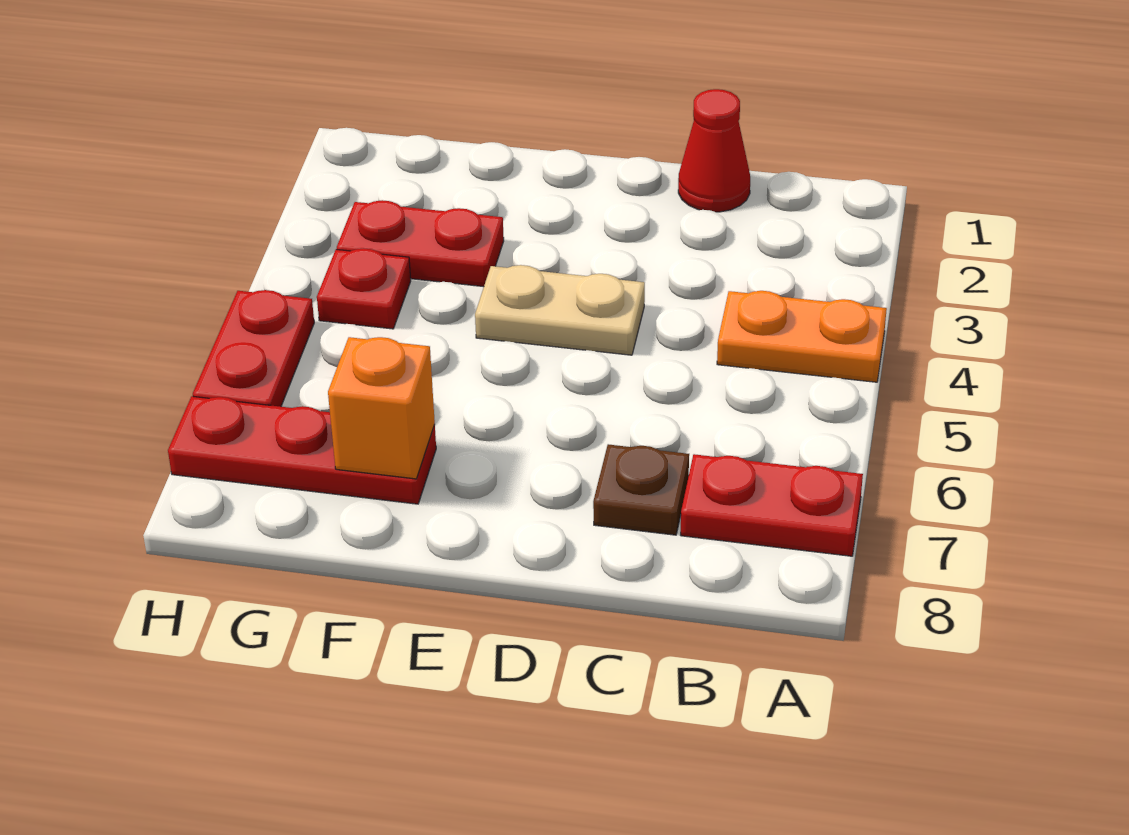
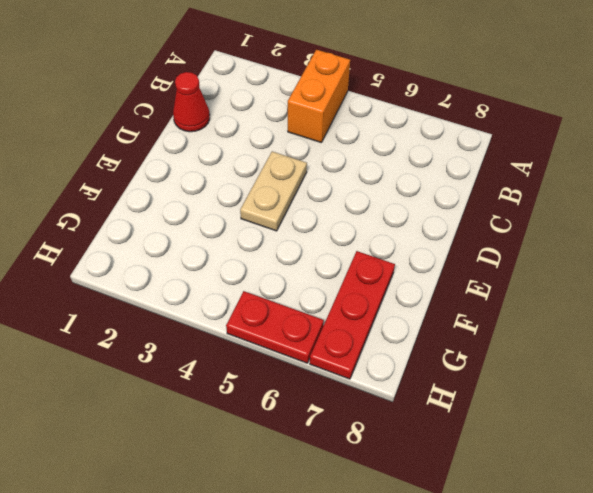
orange 1x2 brick [287,50,350,143] -> orange 1x2 plate [717,291,887,382]
none -> red 1x2 plate [681,454,863,556]
none -> brown 1x1 plate [593,444,689,535]

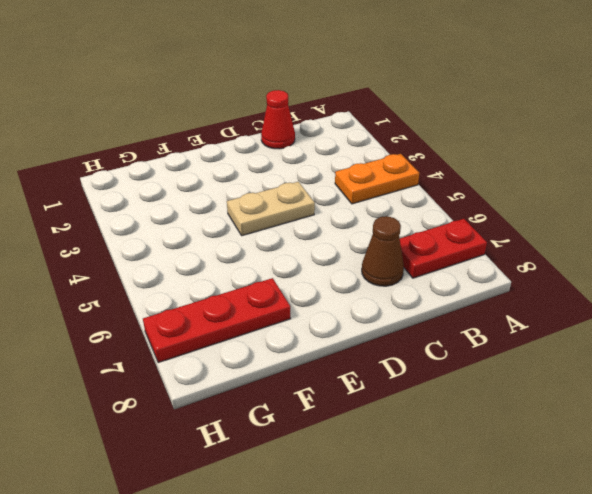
brown 1x1 cone [362,216,404,286] -> brown 1x1 plate [593,444,689,535]
none -> red 1x2 plate [337,200,504,287]
none -> red 1x1 plate [317,248,411,329]

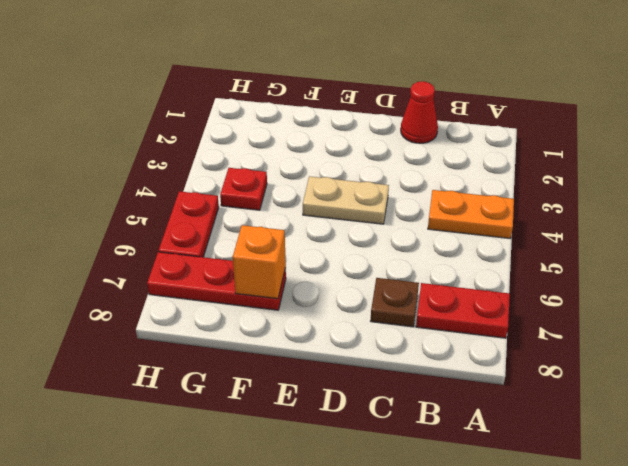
none -> red 1x2 plate [337,200,504,287]

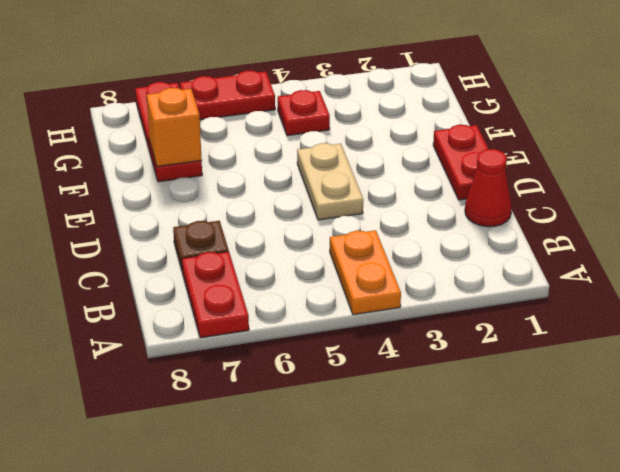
red 1x2 plate [433,125,488,200] -> red 1x2 plate moved to [337,200,504,287]

